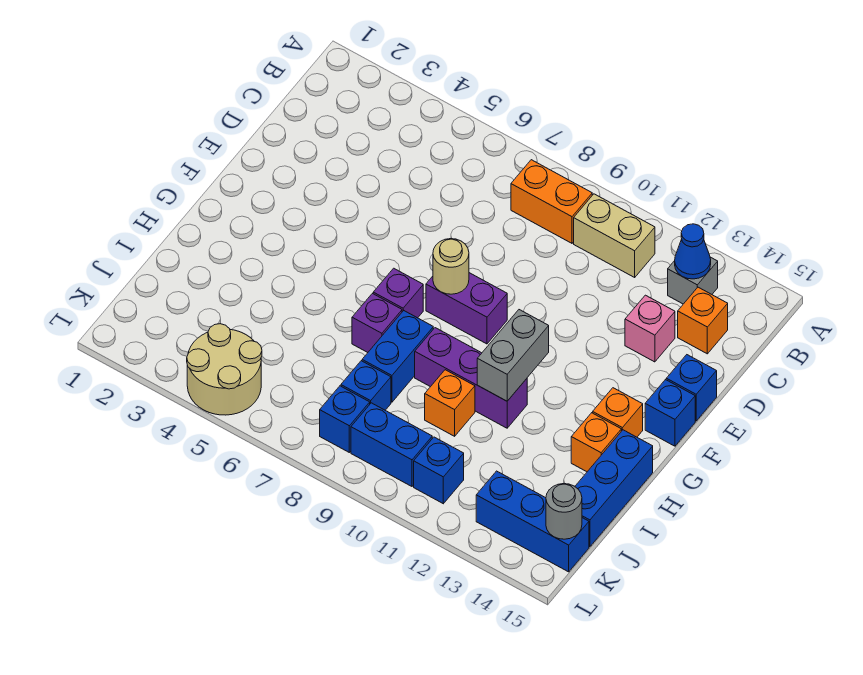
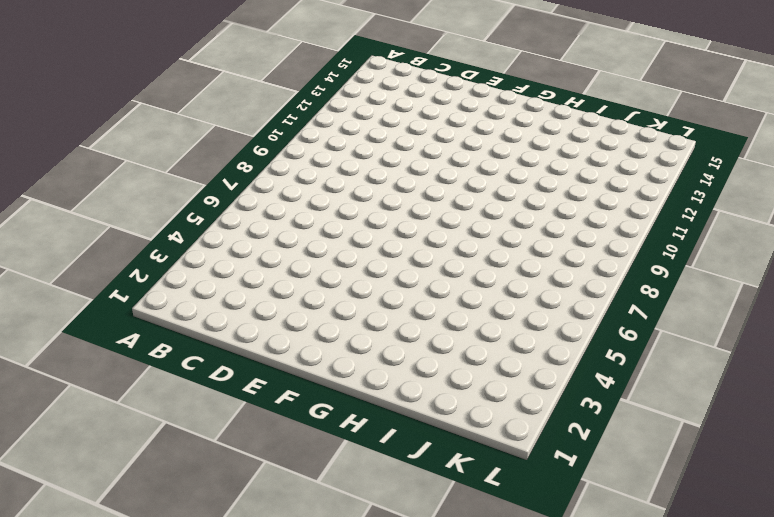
none -> orange 1x2 brick [511,160,592,243]
none -> tan 1x2 brick [574,194,655,277]
none -> grey 1x1 brick [668,257,718,304]

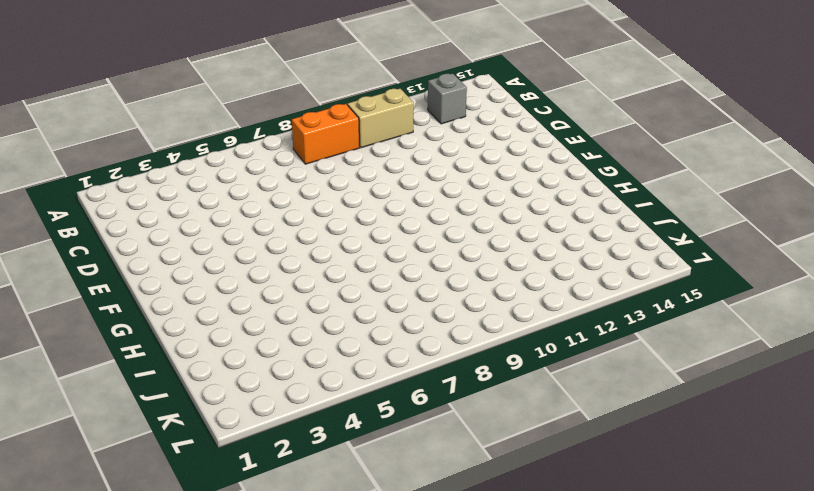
none -> orange 1x1 brick [678,287,728,354]
none -> pink 1x1 brick [625,295,675,362]
none -> blue 1x1 brick [666,355,717,421]

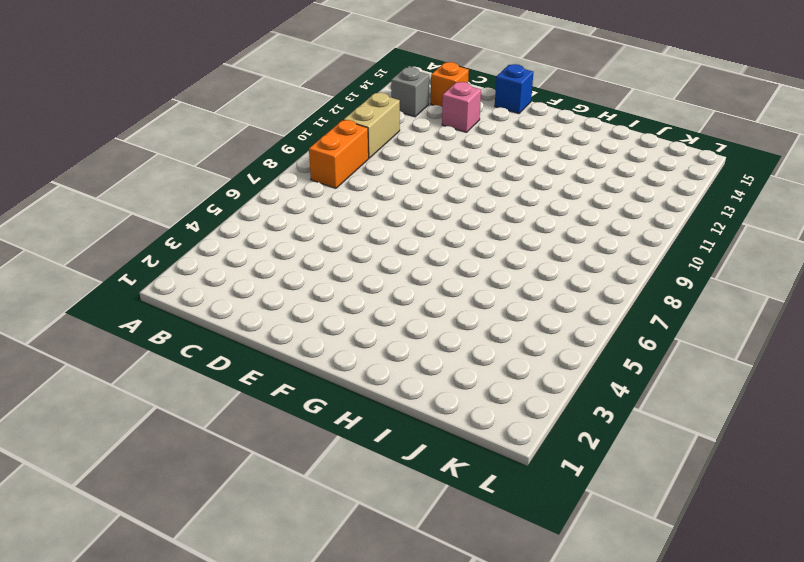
none -> purple 1x2 brick [426,273,507,344]
none -> blue 1x1 brick [645,380,695,446]
none -> purple 1x1 brick [373,268,423,318]

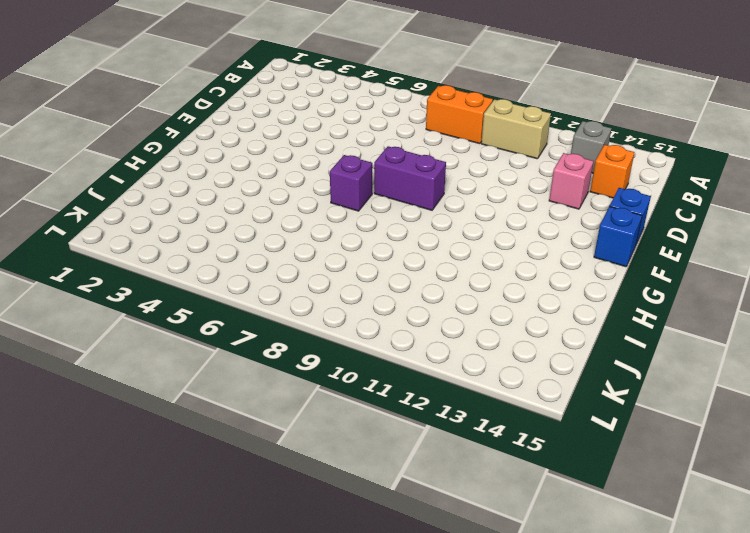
none -> orange 1x1 brick [593,388,643,437]
none -> purple 1x1 brick [352,294,402,352]
none -> blue 1x2 brick [362,311,433,402]

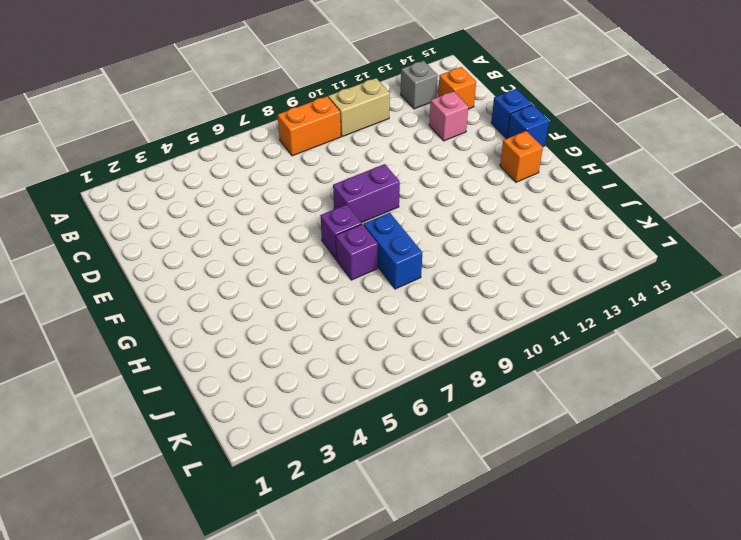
none -> purple 1x3 brick [415,328,527,428]
none -> orange 1x1 brick [571,413,621,472]
none -> blue 1x3 brick [575,430,653,547]

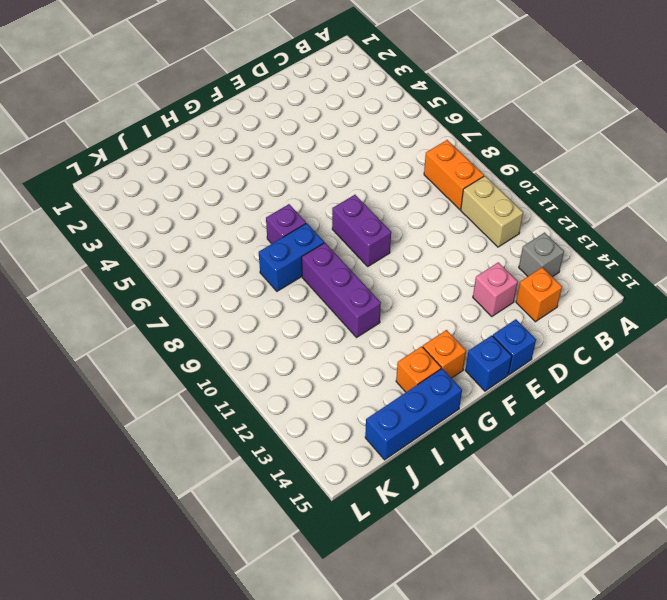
none -> purple 1x1 brick [373,268,423,318]
none -> orange 1x1 brick [425,370,475,436]
none -> blue 1x1 brick [341,361,391,410]

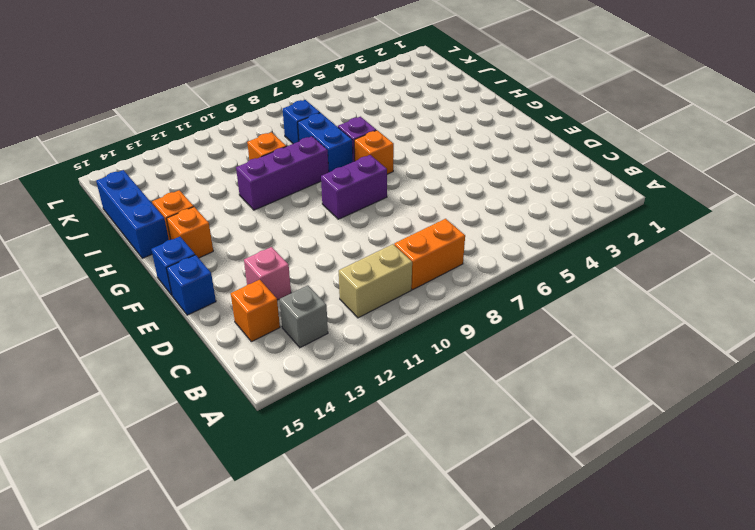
orange 1x1 brick [354,130,394,174] -> purple 1x1 brick [373,268,423,318]
none -> tan 2x2 round brick [187,324,262,415]
none -> blue 1x1 brick [320,386,370,452]
none -> blue 1x2 brick [351,403,432,486]

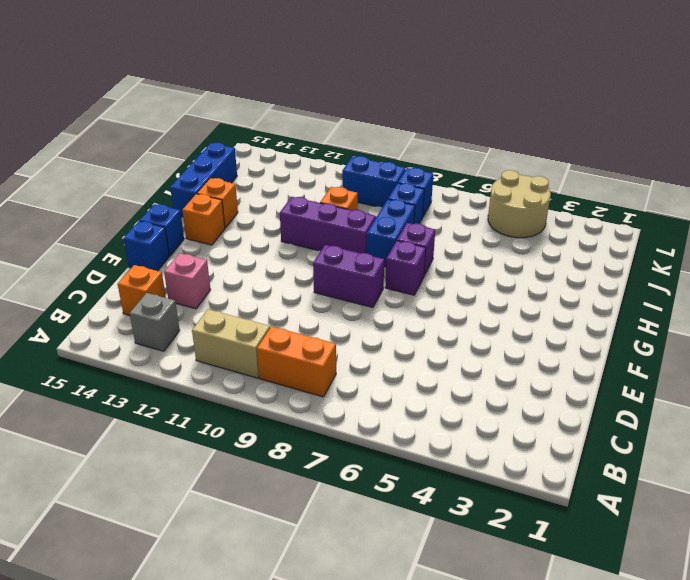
none -> blue 1x1 brick [414,437,464,504]
none -> blue 1x3 brick [476,471,589,572]
none -> blue 1x1 cone [675,224,711,279]

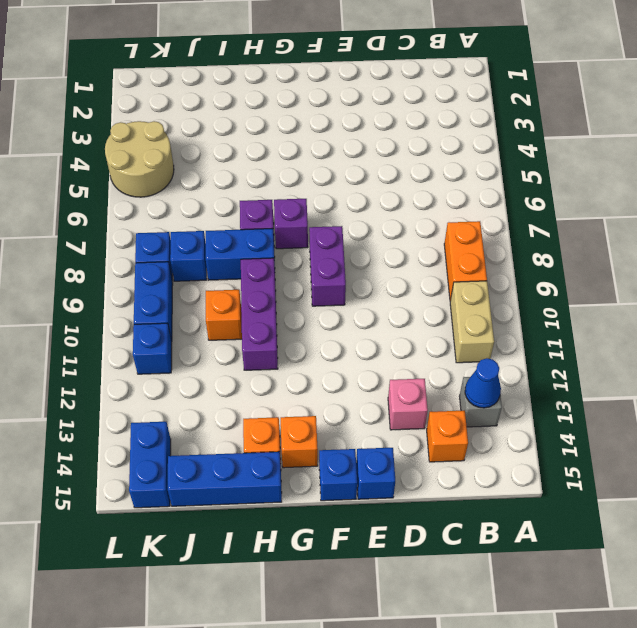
blue 1x2 brick [129,422,171,508] -> blue 1x3 brick [476,471,589,572]
none -> tan 1x1 round brick [433,239,469,294]
none -> grey 1x2 brick [477,310,549,401]
none -> grey 1x1 round brick [546,484,582,539]

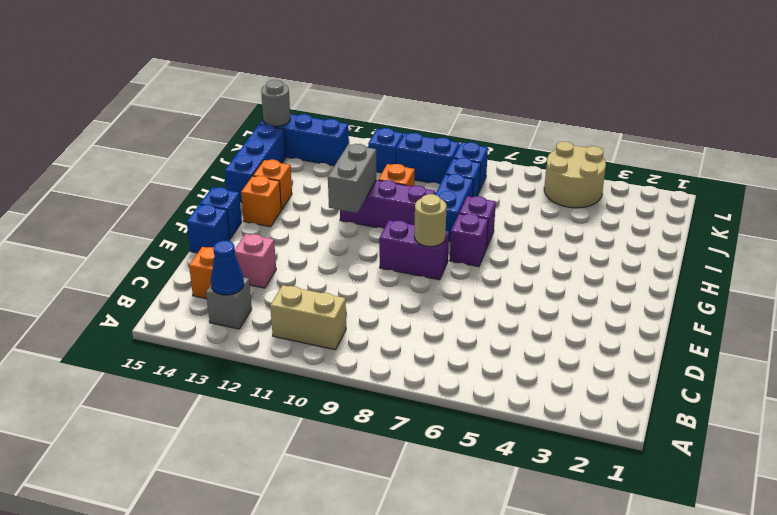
none -> orange 1x2 brick [511,160,592,243]

